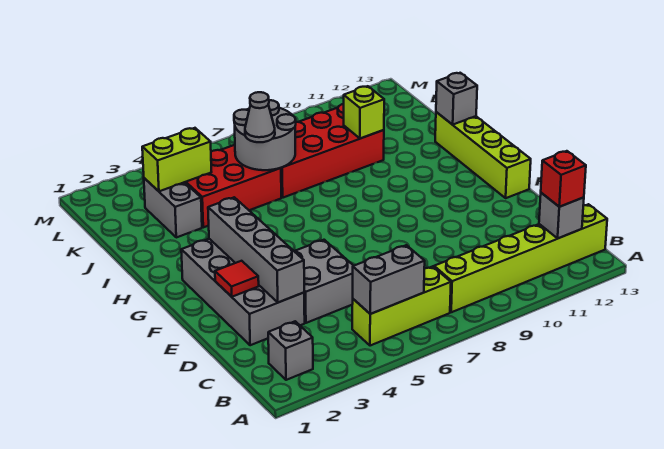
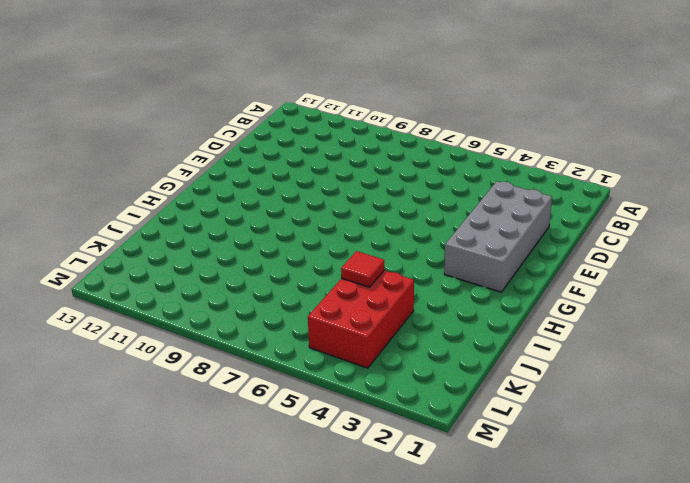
red 2x3 brick [308,270,414,368] -> red 2x3 brick turned to [185,145,281,227]
red 1x1 tile [341,251,384,287] -> red 1x1 tile moved to [215,261,259,297]
none -> grey 1x1 brick [268,321,313,380]
none -> lime 1x3 brick [352,266,451,346]
none -> lime 1x6 brick [434,204,607,312]

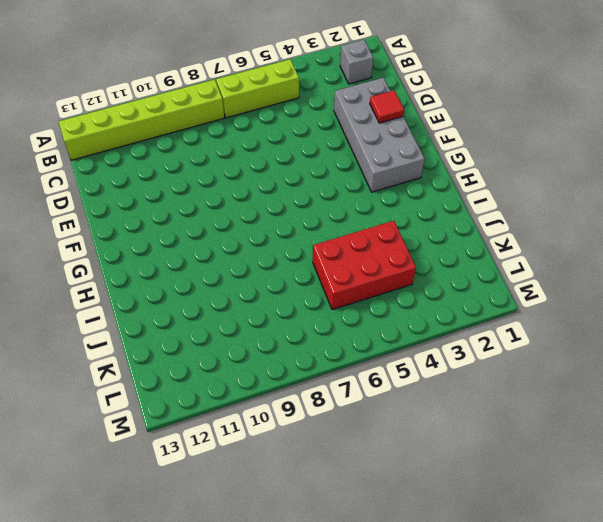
none -> grey 2x2 brick [294,240,353,323]
none -> lime 1x4 brick [435,112,531,198]
none -> grey 1x2 brick [144,178,202,237]

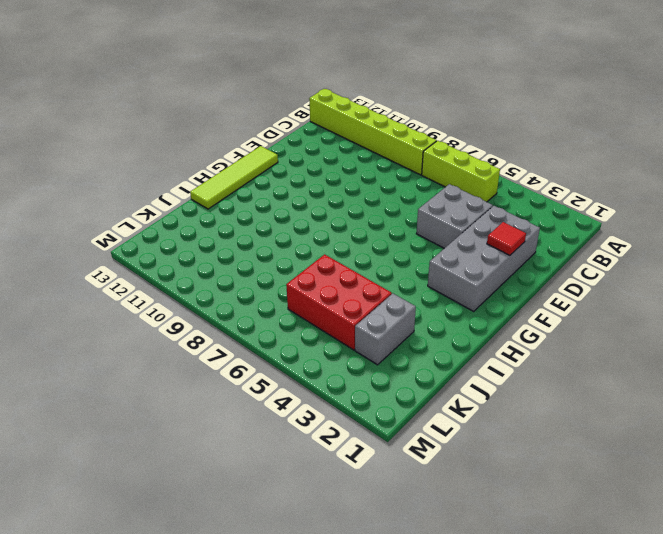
lime 1x4 tile [190,146,278,209] -> lime 1x4 brick [435,112,531,198]
none -> grey 1x1 brick [268,321,313,380]
none -> red 2x4 brick [281,104,384,198]
none -> grey 1x2 brick [353,245,425,314]

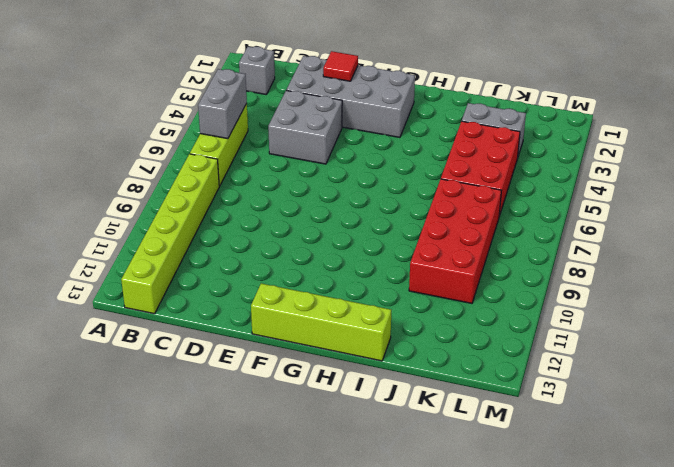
none -> grey 1x1 brick [539,193,584,238]
none -> grey 1x4 brick [208,197,304,302]
none -> grey 1x1 brick [436,73,477,125]

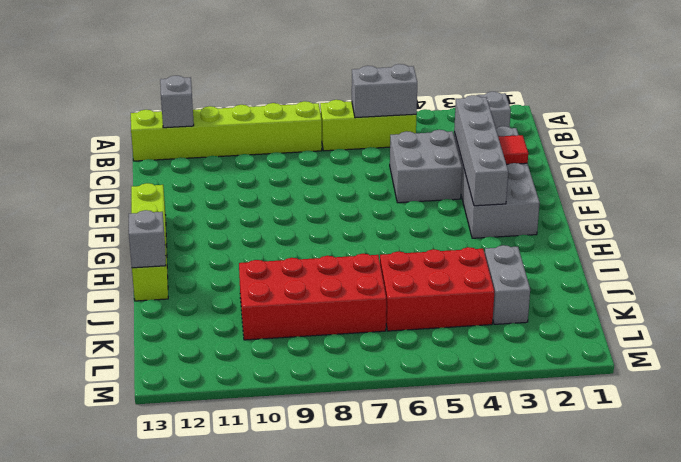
none -> grey 2x2 round brick [234,100,296,170]
none -> lime 1x1 brick [344,86,384,139]
none -> lime 1x2 brick [142,128,211,191]

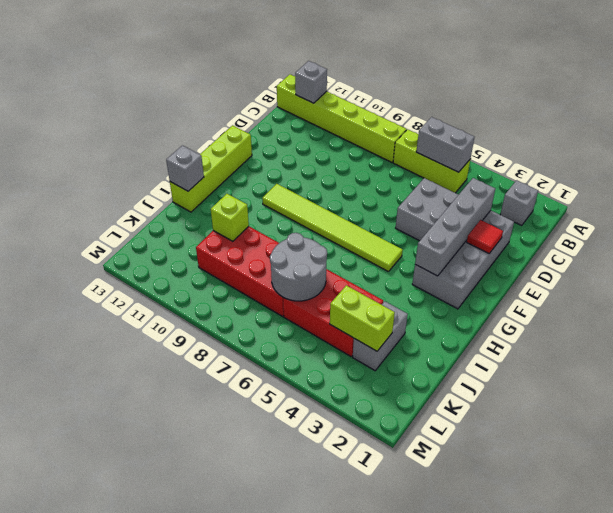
lime 1x6 tile [262,184,403,272] -> none
none -> red 1x1 brick [541,151,586,207]
none -> grey 1x1 cone [245,92,275,142]

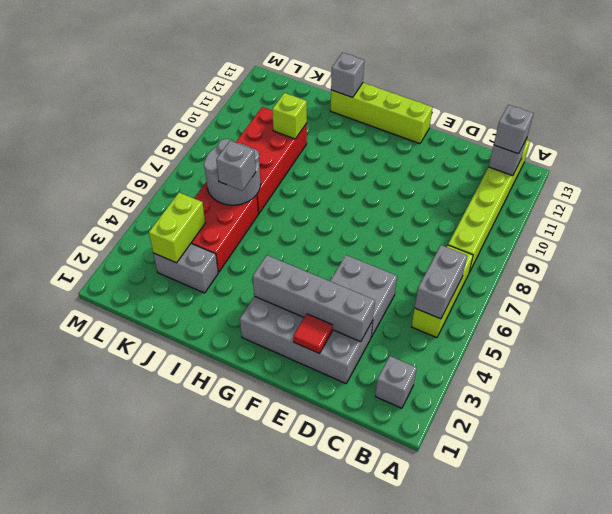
grey 1x1 brick [494,105,534,154] -> red 1x1 brick [541,151,586,207]
grey 1x1 brick [216,141,256,191] -> grey 1x1 cone [245,92,275,142]

